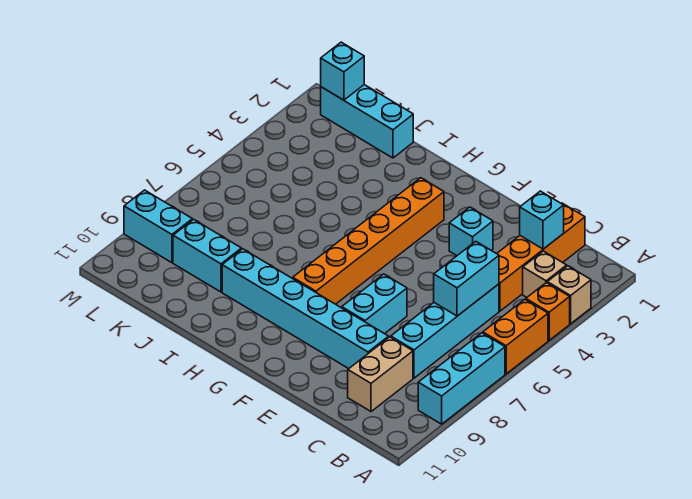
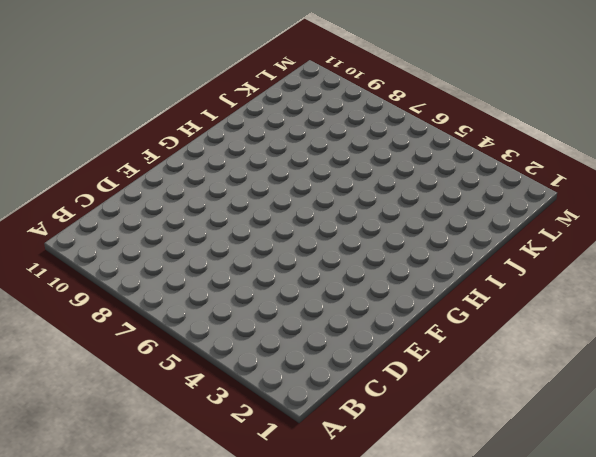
none -> tan 1x1 brick [547,266,591,324]
none -> orange 1x1 brick [526,283,570,340]
none -> orange 1x2 brick [483,299,548,374]

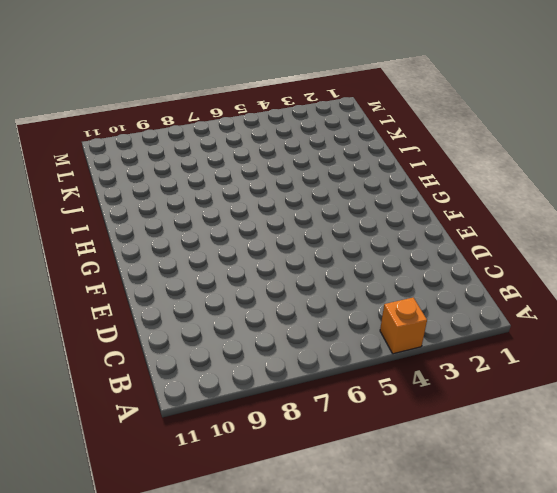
none -> tan 1x1 brick [547,266,591,324]
none -> orange 1x2 brick [483,299,548,374]
none -> cyan 1x3 brick [418,333,505,424]

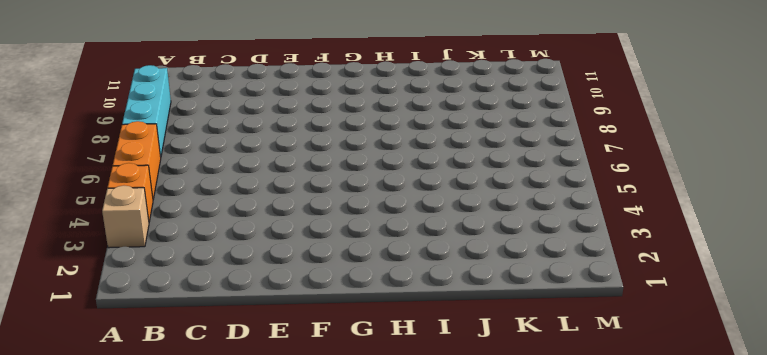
none -> tan 1x1 brick [523,251,567,297]
none -> orange 1x4 brick [497,203,585,311]
none -> cyan 1x4 brick [391,284,499,378]

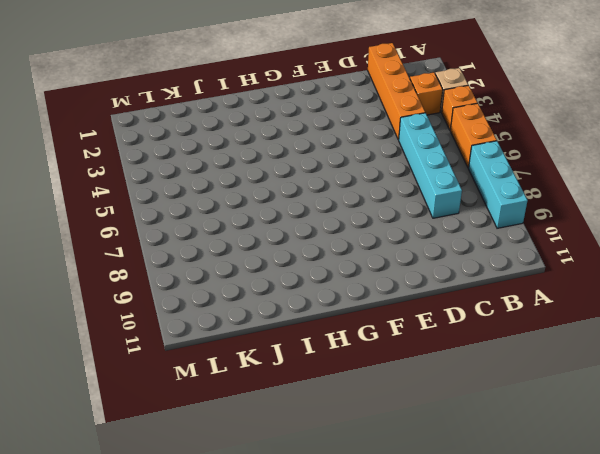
orange 1x1 brick [410,73,443,115] -> tan 1x1 brick [523,251,567,297]
none -> tan 1x2 brick [348,337,413,412]
none -> cyan 1x6 brick [222,249,389,369]
none -> cyan 1x1 brick [449,207,493,256]

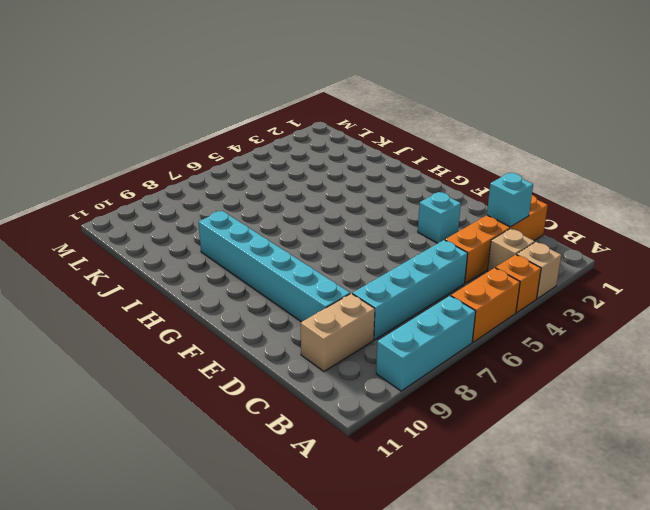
none -> cyan 1x2 brick [342,274,407,334]
none -> orange 1x6 brick [293,178,444,304]
none -> cyan 1x3 brick [321,85,413,158]

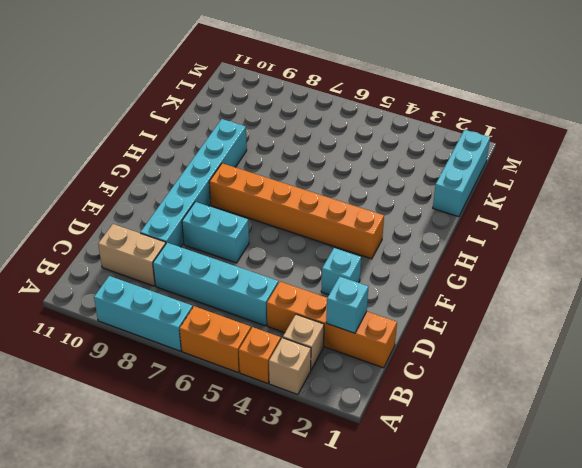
none -> cyan 1x2 brick [173,219,241,292]
none -> cyan 1x2 brick [124,190,192,263]
none -> cyan 1x2 brick [434,241,499,316]

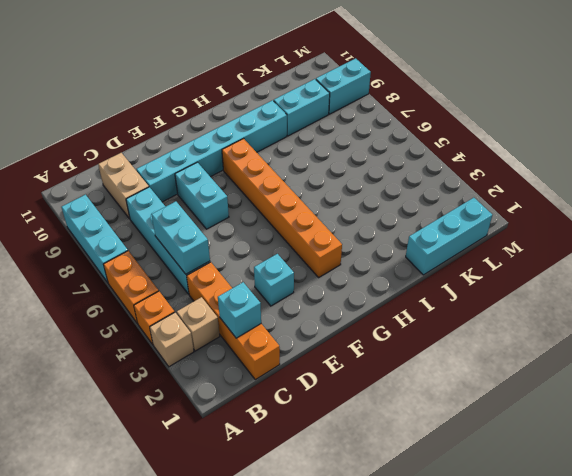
none -> cyan 1x1 brick [321,42,364,100]

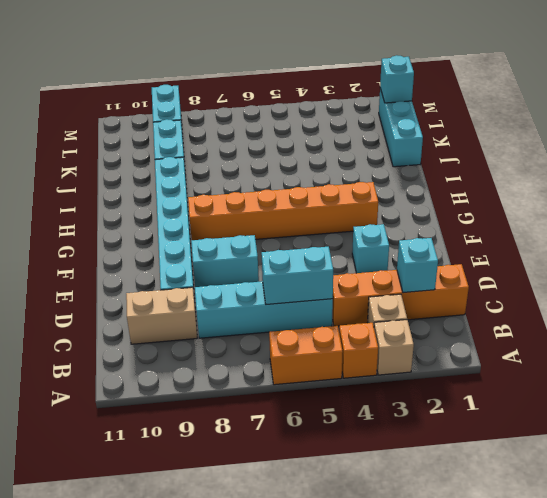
none -> cyan 1x3 brick [418,333,505,424]

